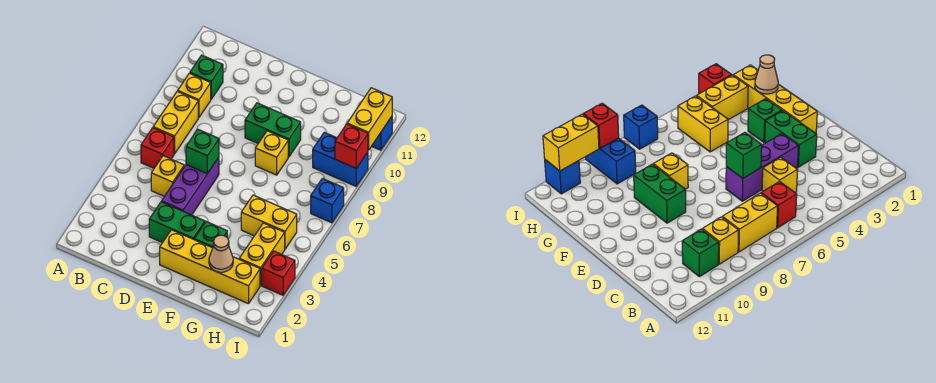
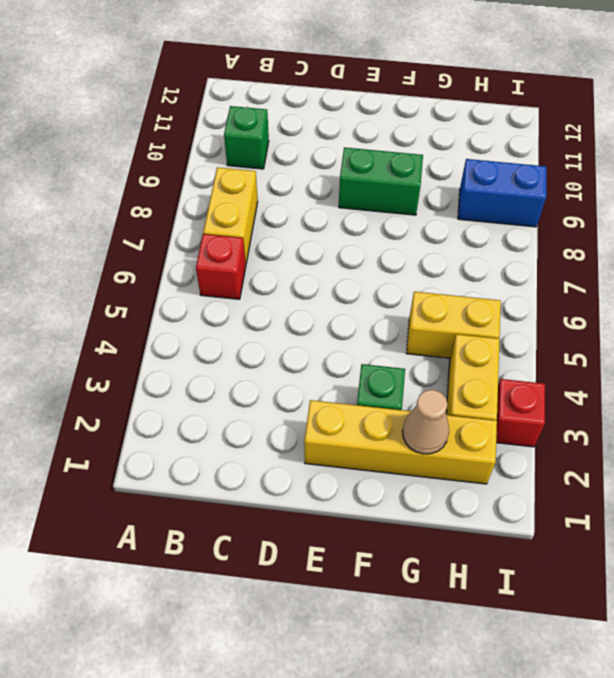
none -> yellow 1x1 brick [178,73,211,118]
none -> yellow 1x1 brick [151,156,184,196]
none -> green 1x2 brick [149,202,205,243]

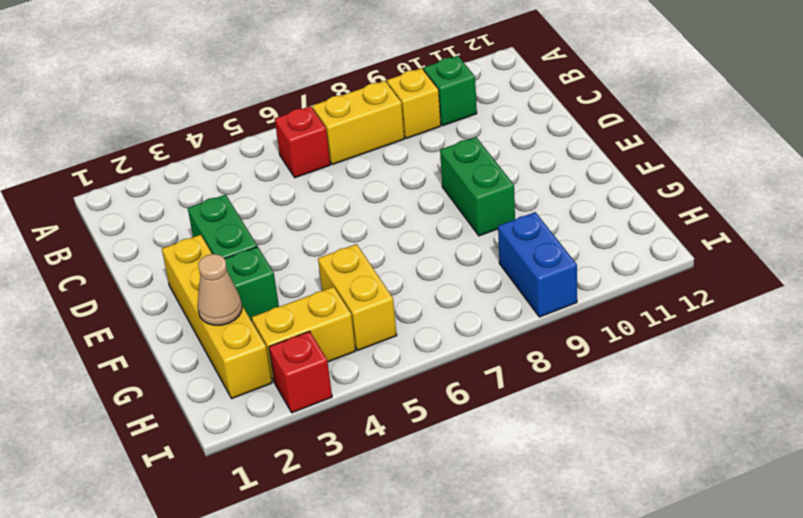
none -> yellow 1x1 brick [151,156,184,196]
none -> purple 1x3 brick [162,157,219,215]
none -> yellow 1x1 brick [255,131,288,175]

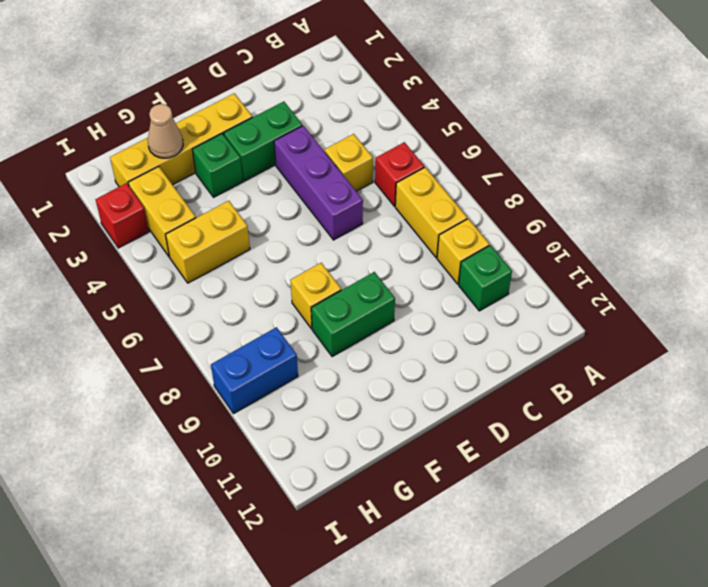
none -> blue 1x1 brick [311,179,344,223]
none -> blue 1x1 brick [372,116,392,150]
none -> green 1x1 brick [186,129,219,173]

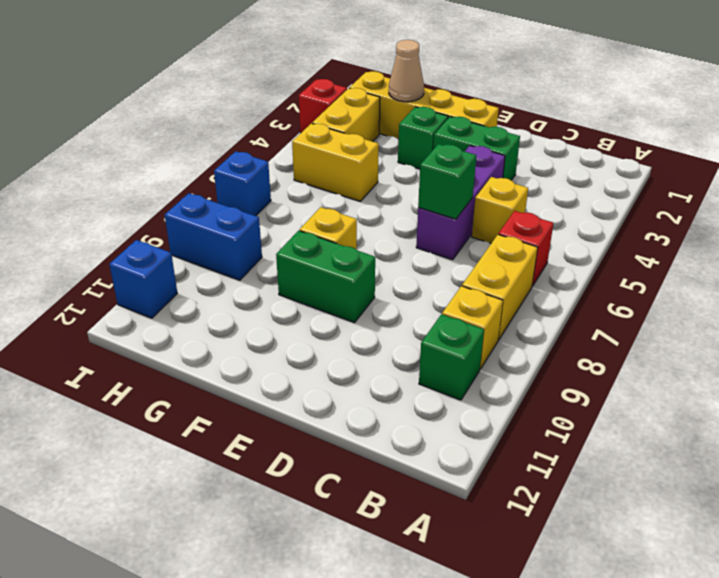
none -> red 1x1 brick [335,124,368,168]
none -> yellow 1x2 brick [347,88,392,150]

